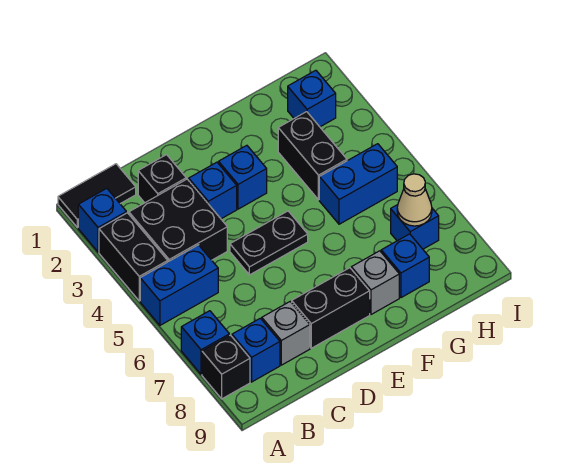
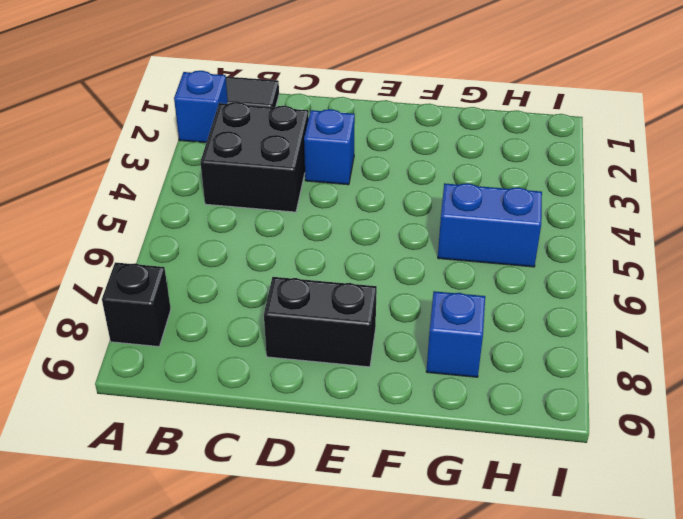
none -> black 1x2 brick [99,213,168,301]
none -> blue 1x2 brick [140,245,218,325]
none -> blue 1x1 brick [181,311,229,374]

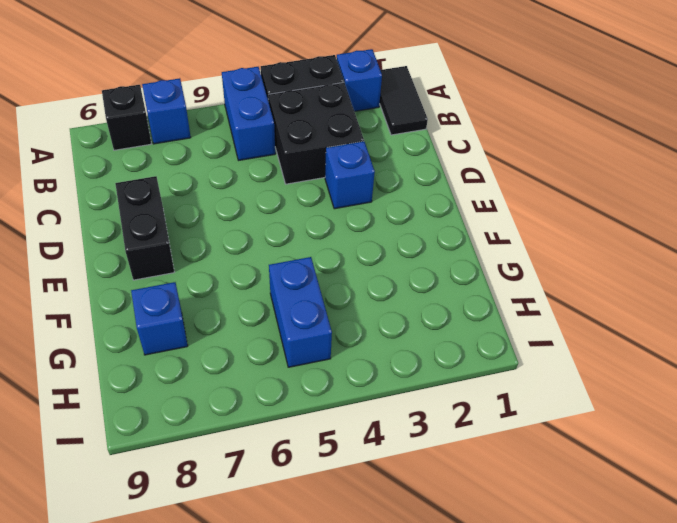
none -> blue 1x1 brick [232,318,280,382]
none -> black 1x1 brick [138,155,186,203]
none -> grey 1x1 brick [262,302,310,365]

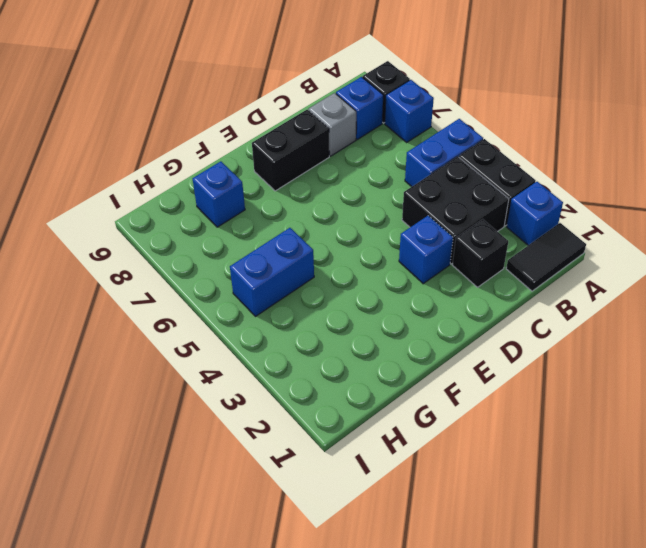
none -> black 1x2 plate [230,211,308,275]
none -> blue 1x1 brick [219,145,267,209]
none -> grey 1x1 brick [351,251,399,314]

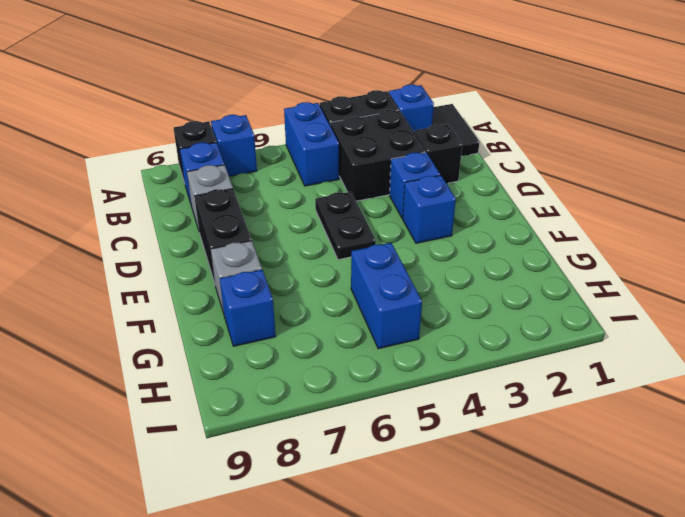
none -> black 1x2 brick [278,112,347,200]
none -> blue 1x1 brick [288,70,336,127]
none -> blue 1x1 brick [391,205,439,249]

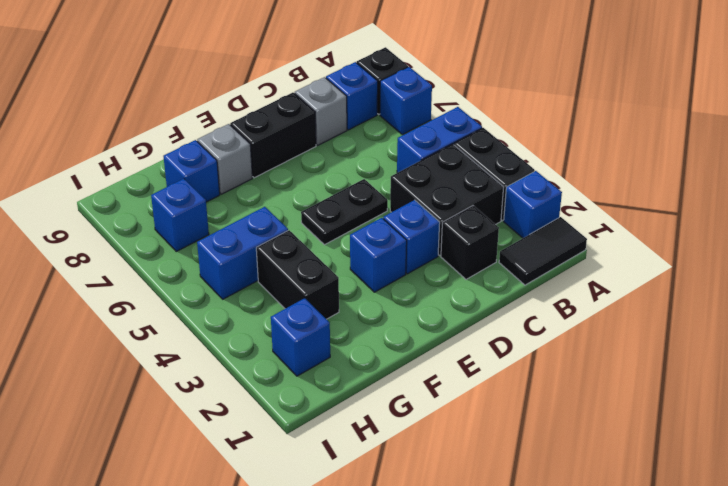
none -> tan 1x1 cone [397,174,432,226]

